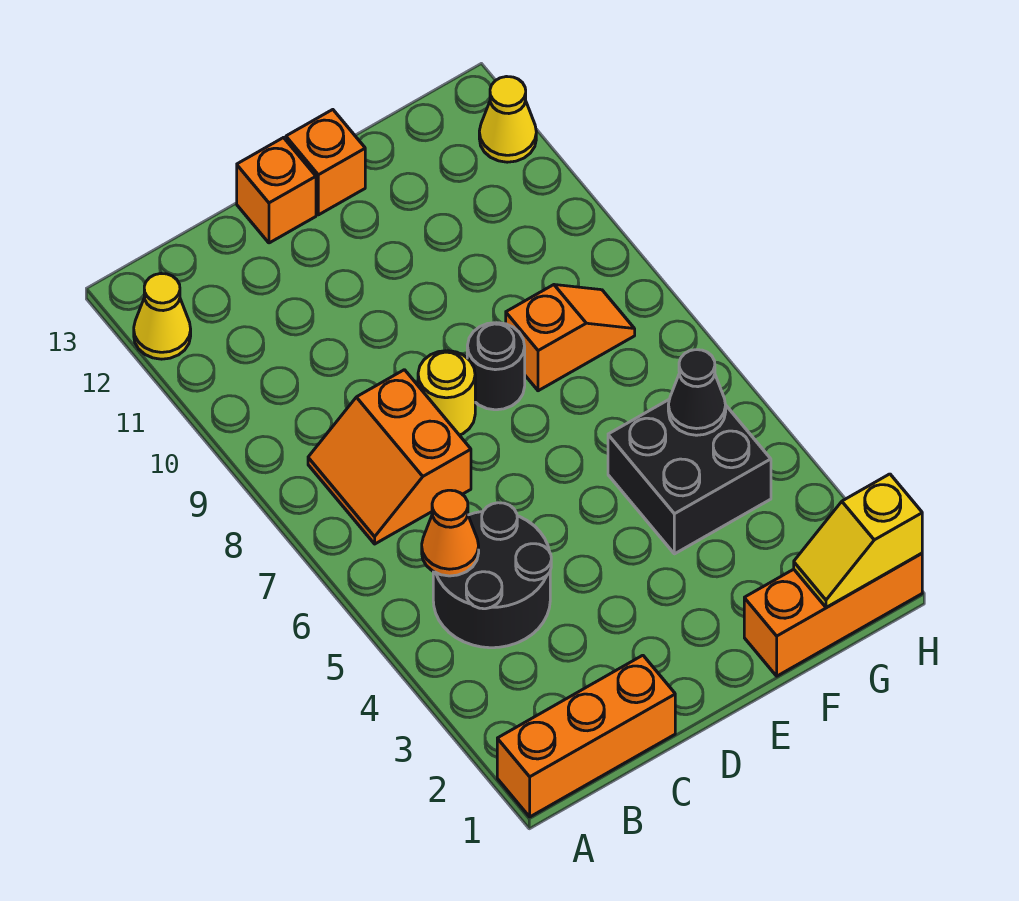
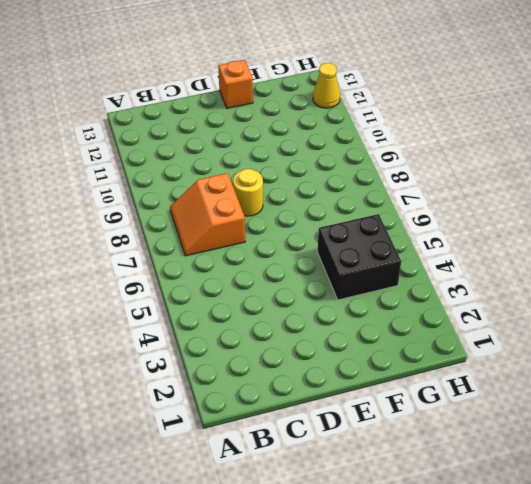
none -> orange 1x3 brick [497,655,675,817]
none -> yellow 1x1 cone [134,274,191,359]
none -> black 2x2 round brick [433,503,551,648]

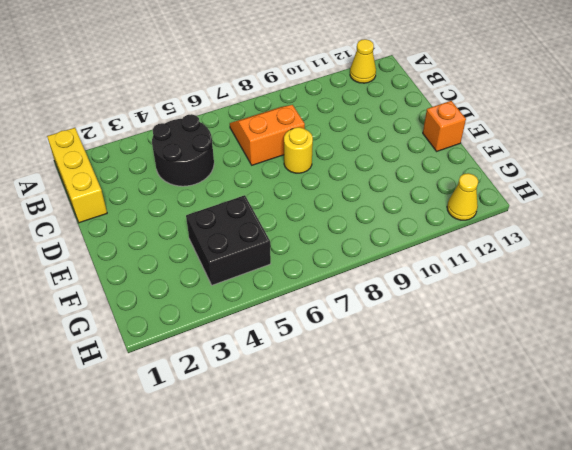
yellow 1x3 brick [47,128,107,223] -> orange 1x3 brick [497,655,675,817]
none -> orange 1x1 brick [237,138,316,243]
none -> black 1x1 round brick [467,323,525,410]
none -> orange 1x3 brick [744,553,922,676]

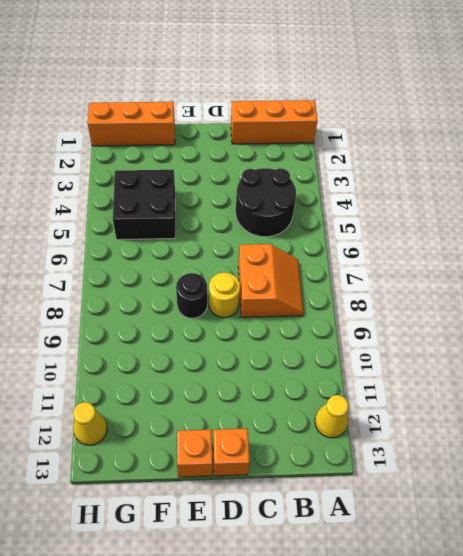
none -> orange 1x2 slope [506,285,635,391]
none -> orange 1x1 cone [422,490,479,576]
none -> yellow 1x2 slope [794,474,922,607]

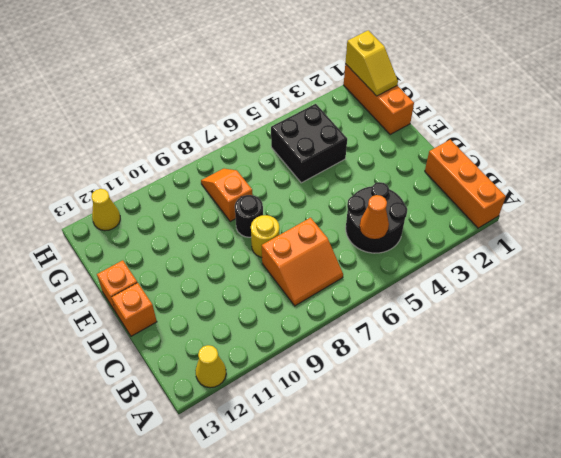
none -> black 1x1 cone [668,350,726,435]

